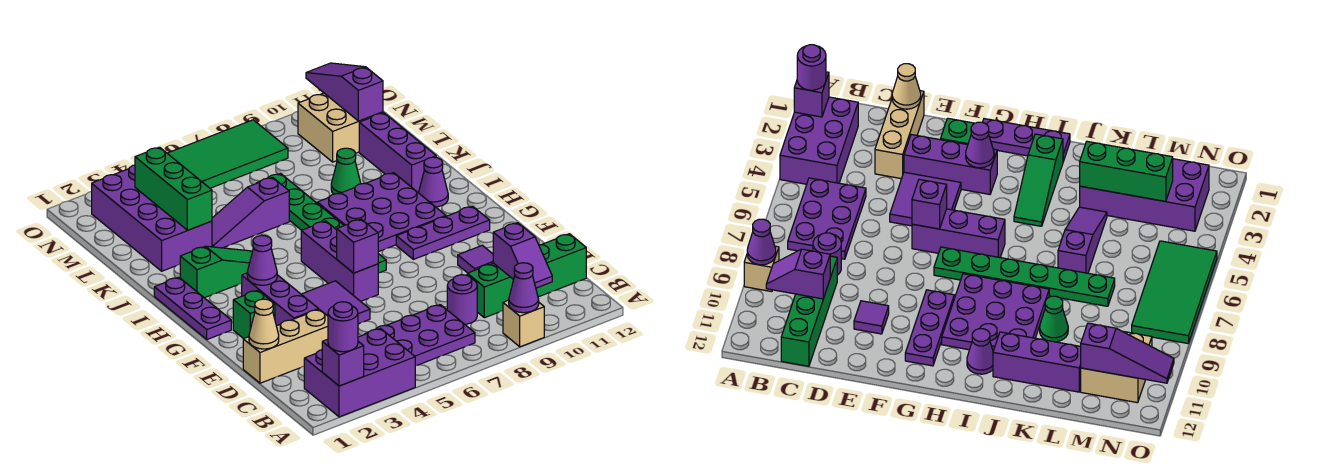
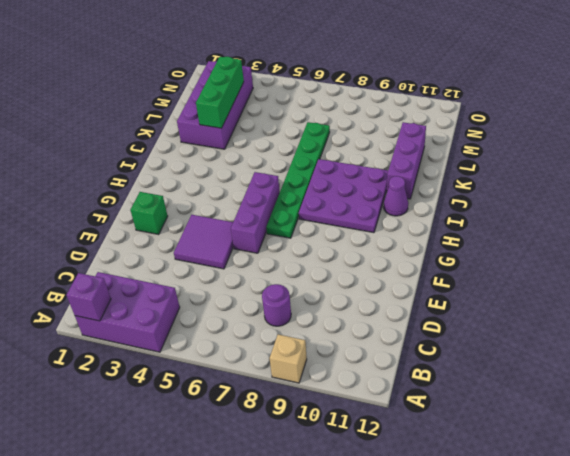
none -> purple 2x3 plate [365,305,475,366]
none -> green 1x4 brick [467,234,586,318]
none -> tan 1x3 brick [243,309,328,383]
none -> purple 1x3 brick [242,273,319,326]

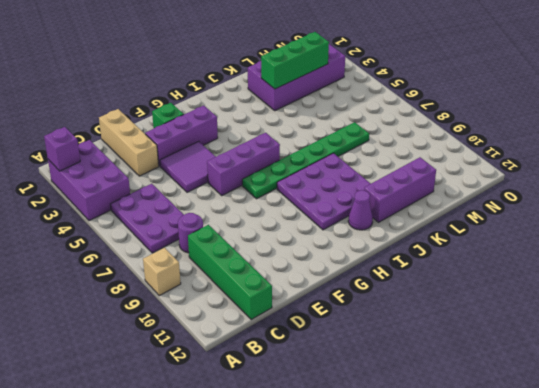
none -> purple 1x1 tile [458,245,493,273]
none -> purple 1x3 plate [154,277,231,339]
none -> purple 1x3 plate [396,206,490,259]
none -> green 1x3 slope [180,246,252,298]

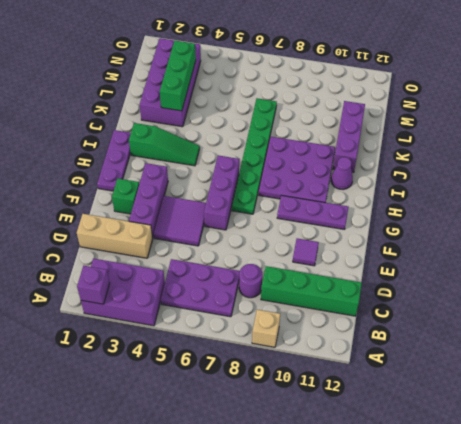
none -> purple 1x3 slope [212,177,289,248]
none -> green 1x1 cone [331,148,361,194]
none -> tan 2x2 brick [298,93,383,162]
none -> green 2x4 tile [167,120,288,188]

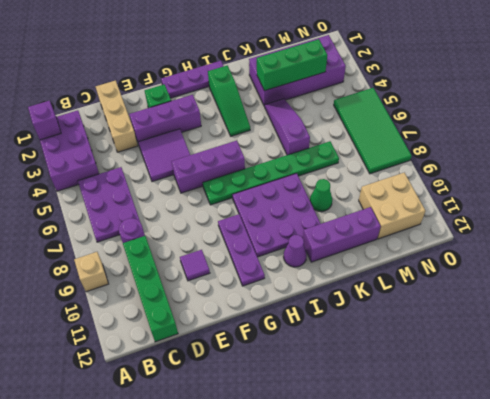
none -> purple 1x1 cone [509,263,539,313]
none -> purple 1x2 slope [493,223,552,288]
none -> tan 1x1 cone [249,299,279,349]
none -> purple 1x1 brick [337,219,378,273]

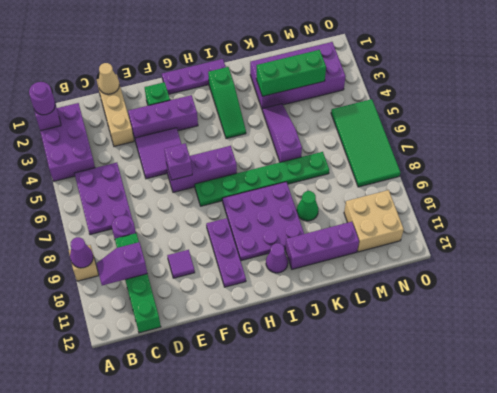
none -> purple 1x1 cone [247,235,277,285]
none -> purple 1x3 slope [306,63,383,121]

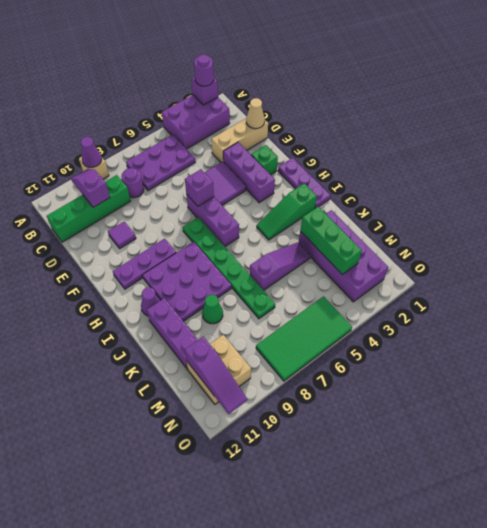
none -> purple 1x1 cone [247,235,277,285]

